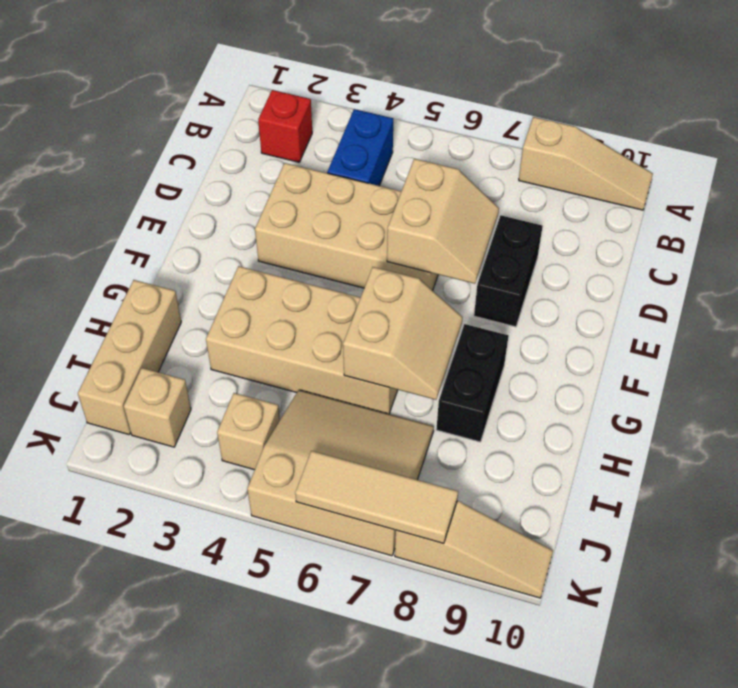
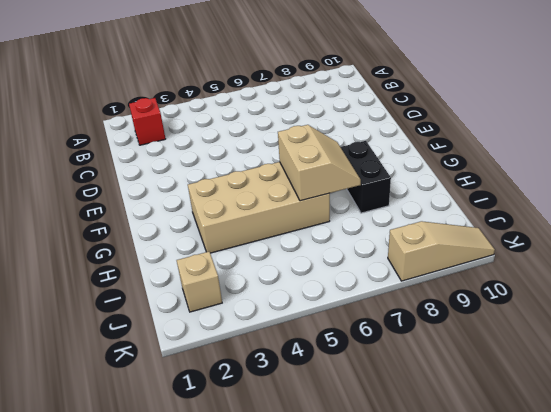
none -> tan 1x3 slope [519,117,653,210]
none -> blue 1x2 brick [327,109,393,186]
none -> tan 2x4 brick [255,163,438,291]

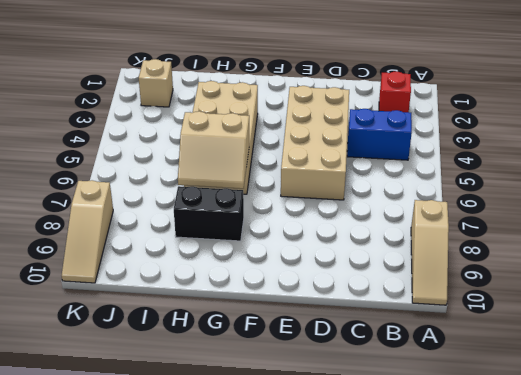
none -> black 1x2 brick [474,215,543,327]
none -> tan 1x3 brick [78,280,181,434]
none -> tan 3x3 slope [247,390,434,556]

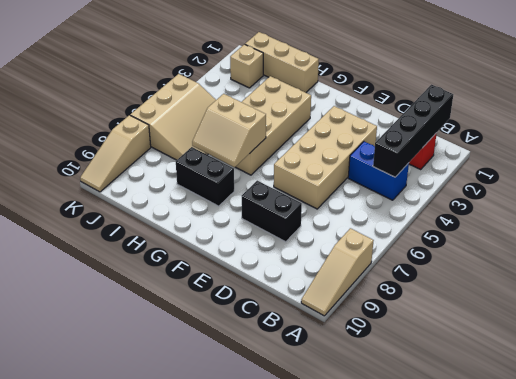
black 1x4 brick [373,85,453,177] -> none
none -> tan 1x1 brick [217,393,280,470]
none -> tan 2x2 slope [387,159,499,284]
none -> tan 1x3 tile [295,451,458,544]

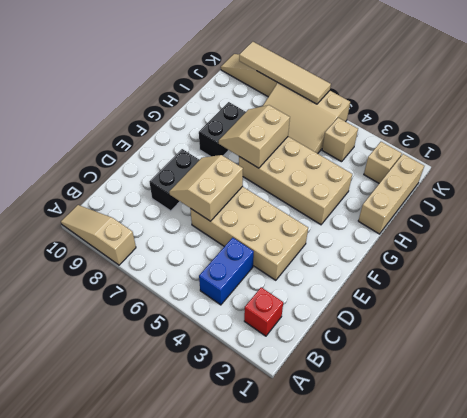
tan 1x4 tile [239,42,331,104] -> tan 1x3 tile [295,451,458,544]

